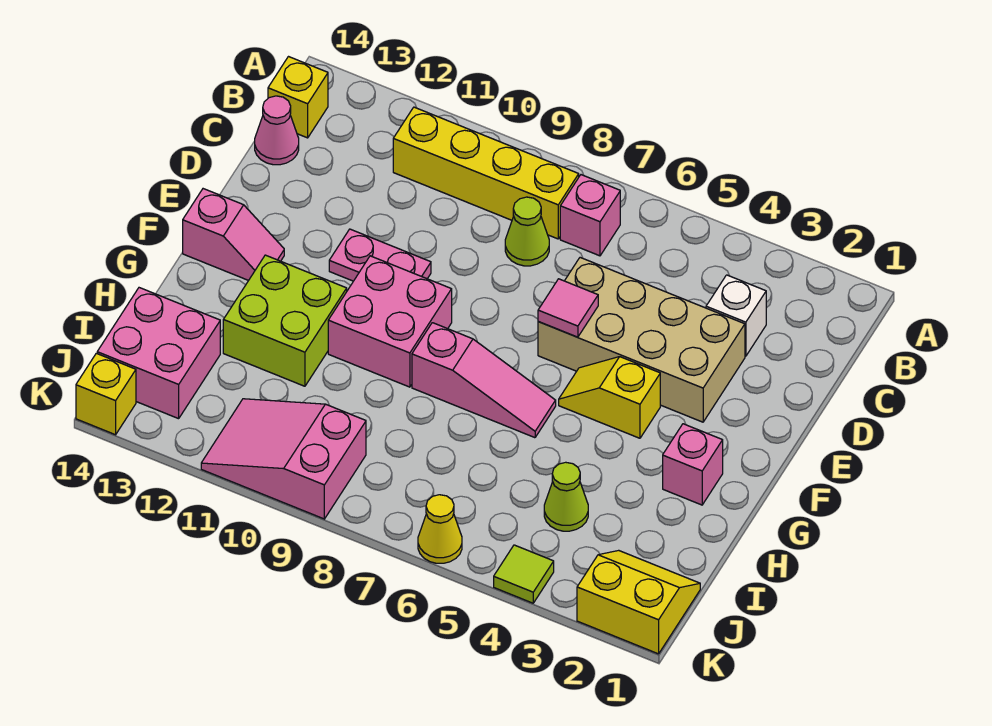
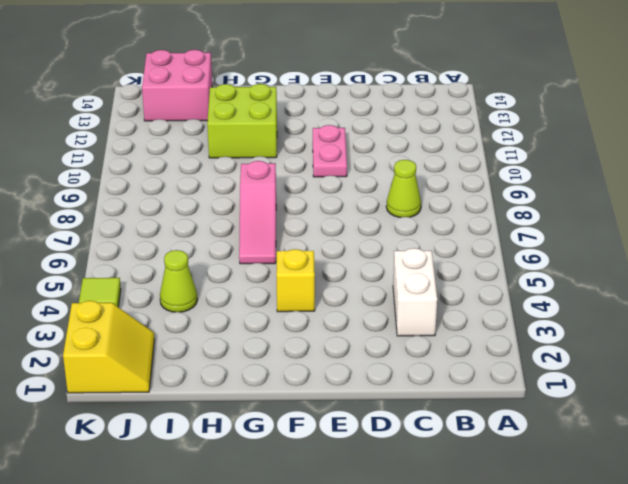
white 1x2 brick [393,248,437,336] -> white 1x1 brick [706,275,766,356]
none -> pink 1x1 brick [560,175,620,256]
none -> yellow 1x4 brick [393,107,579,239]
none -> yellow 1x1 brick [268,57,328,138]

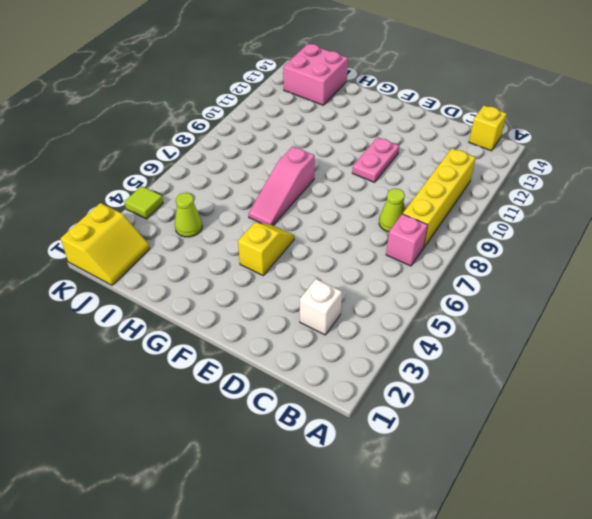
none -> pink 1x1 cone [255,96,299,165]
none -> tan 2x4 brick [538,258,745,422]
none -> pink 2x2 brick [328,256,452,387]

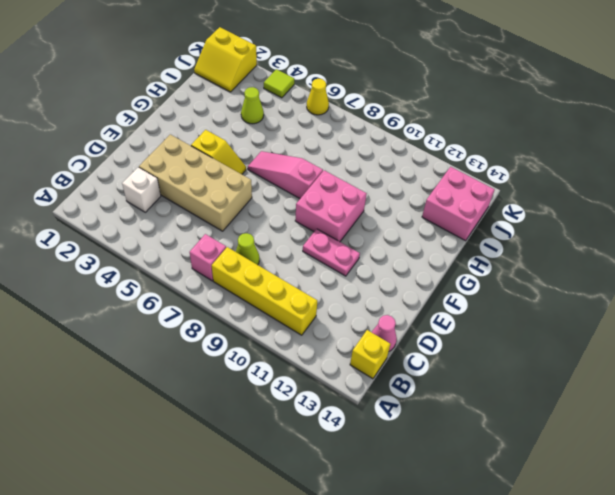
none -> pink 1x2 slope [183,189,284,281]
none -> pink 1x1 brick [663,424,723,505]
none -> lime 2x2 brick [223,255,347,386]

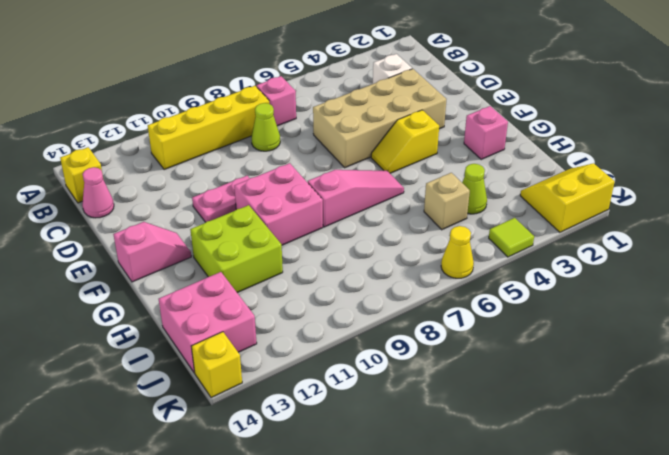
tan 1x1 brick [424,173,470,230] -> none
none -> pink 2x3 slope [201,399,366,519]
none -> pink 1x1 tile [538,279,598,337]

